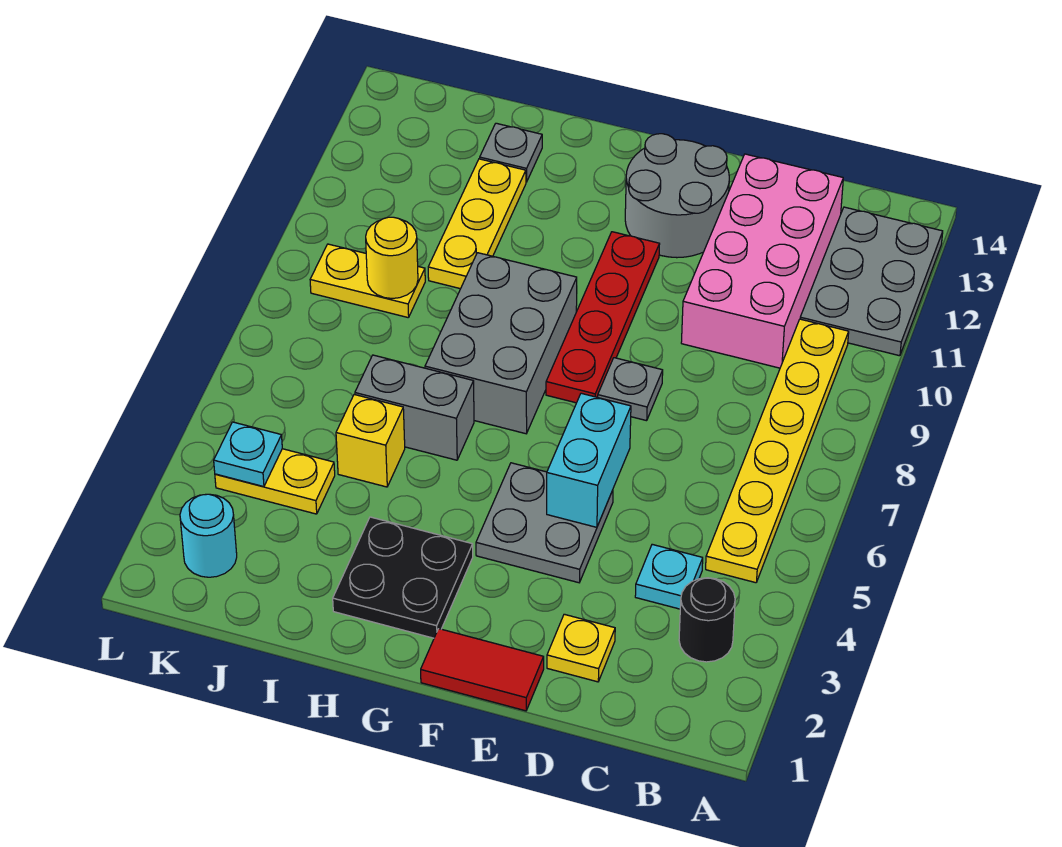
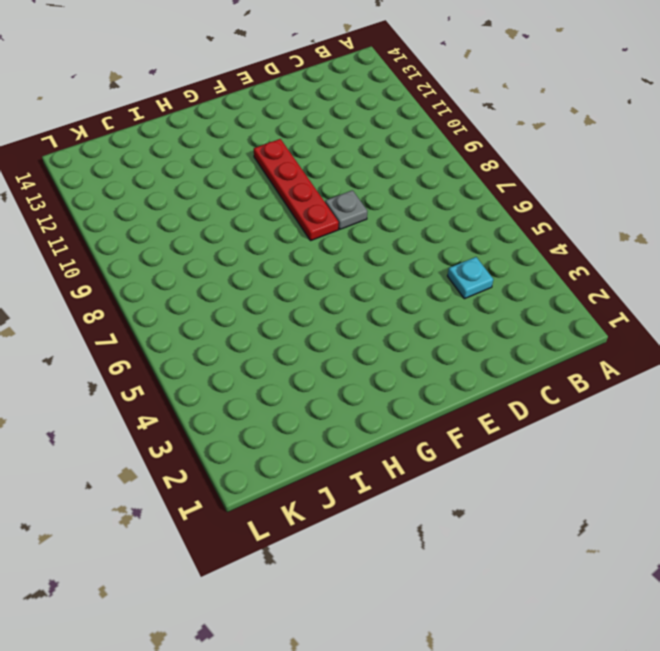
none -> grey 2x3 plate [800,207,943,356]
none -> black 1x1 round brick [679,578,735,662]
none -> yellow 1x6 plate [706,319,849,583]

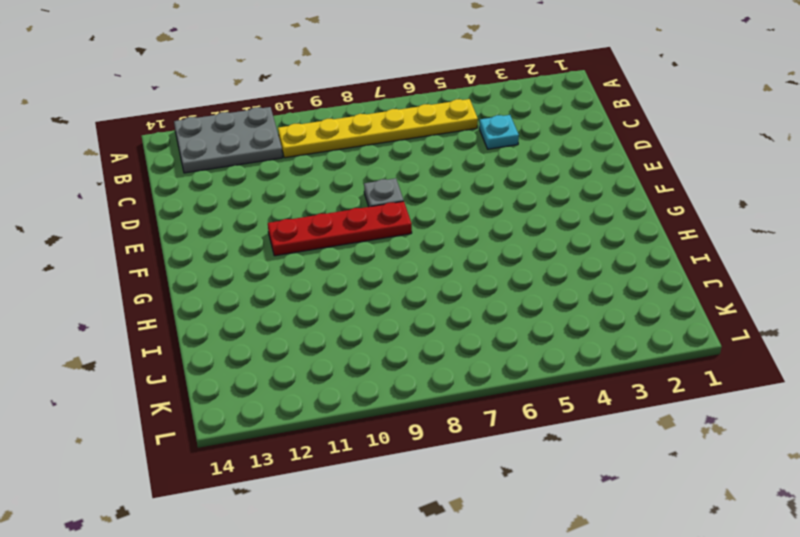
none -> black 1x1 round brick [679,578,735,662]
none -> pink 2x4 brick [681,154,843,368]
none -> yellow 1x1 plate [547,614,615,682]

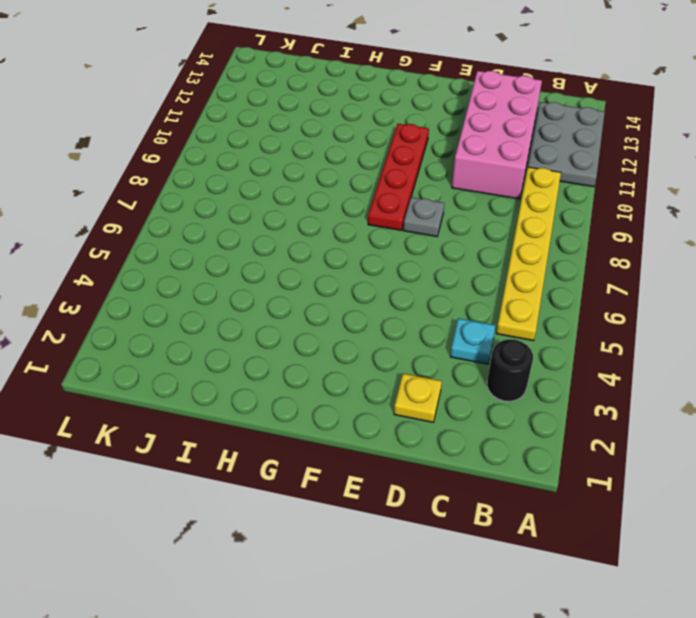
none -> red 1x2 tile [421,629,544,711]
none -> grey 2x2 plate [476,463,613,583]
none -> grey 2x2 round brick [625,134,729,258]

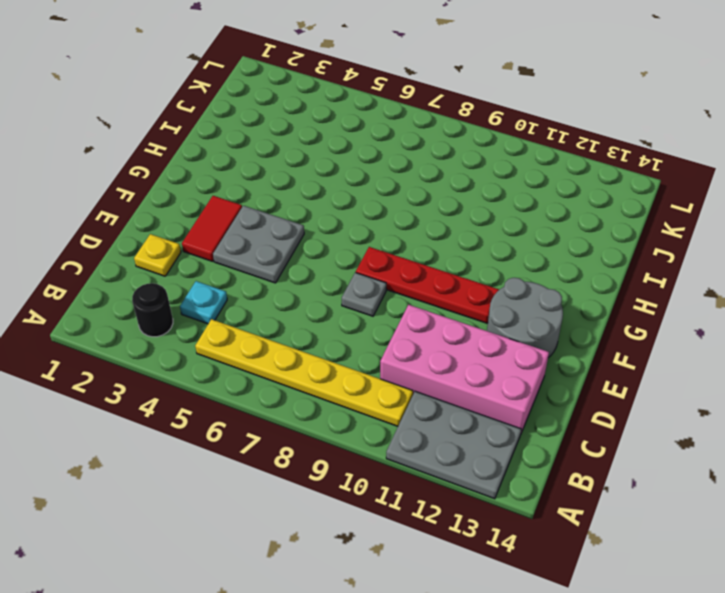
red 1x2 tile [182,196,242,261] -> red 1x2 tile moved to [421,629,544,711]
none -> black 2x2 plate [333,517,473,638]
none -> grey 2x3 brick [425,253,577,434]
none -> grey 1x2 brick [355,355,474,460]

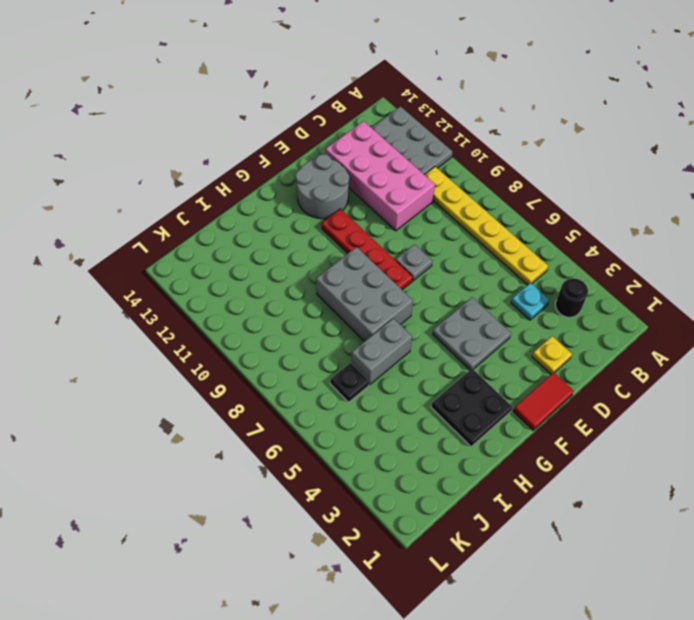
black 1x1 plate [330,363,369,402] -> none
none -> yellow 1x1 brick [336,395,405,487]
none -> yellow 1x3 plate [428,159,526,289]
none -> grey 1x1 plate [480,123,542,182]

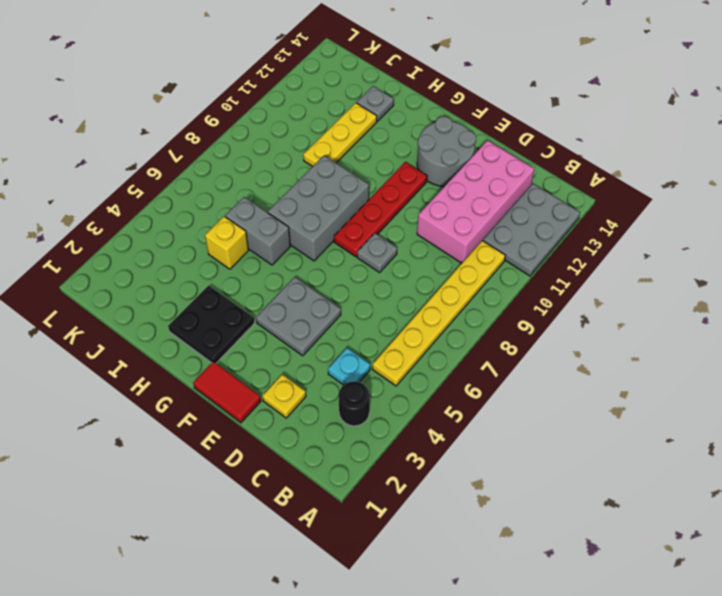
none -> yellow 1x2 plate [215,449,335,514]
none -> yellow 1x2 plate [310,244,425,318]
none -> cyan 1x1 round brick [180,494,237,577]

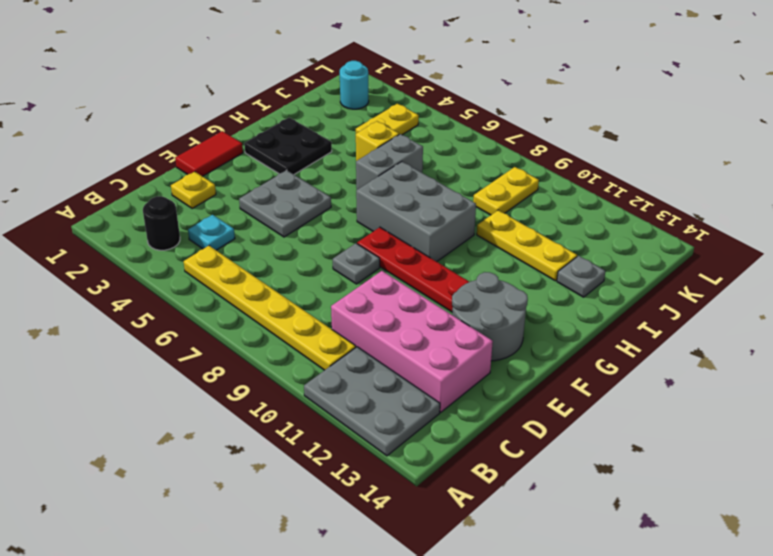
none -> cyan 1x2 brick [547,393,631,527]
none -> yellow 1x1 round brick [366,217,418,298]
none -> cyan 1x1 plate [214,422,282,487]

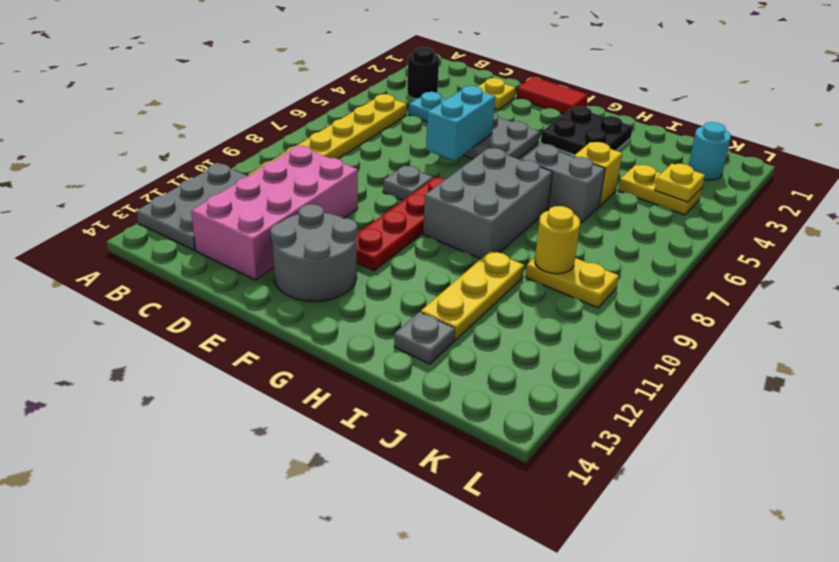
yellow 1x1 plate [655,164,705,202] -> cyan 1x1 plate [214,422,282,487]

